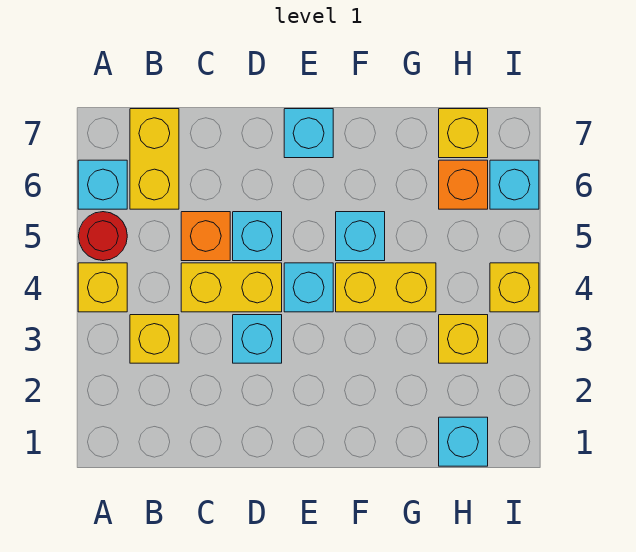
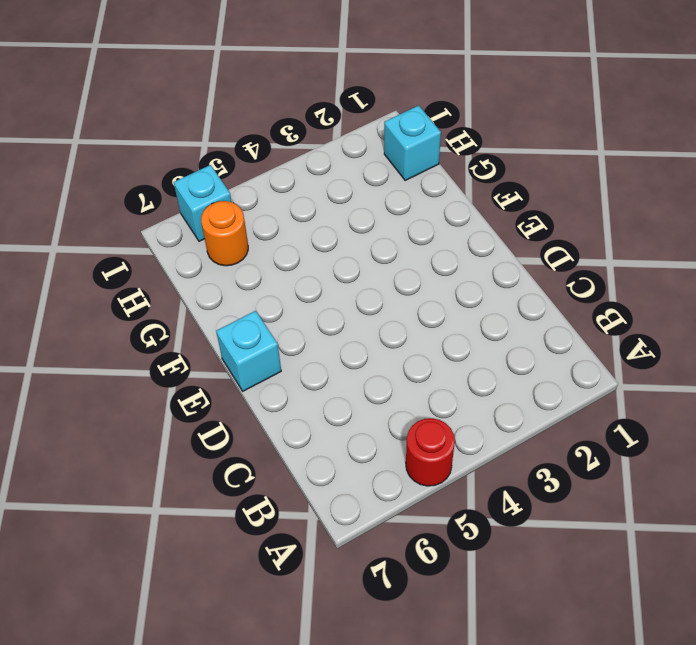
orange 1x1 round brick [201,201,248,266] -> orange 1x1 brick [439,160,488,209]
none -> yellow 1x1 brick [78,263,127,312]
none -> cyan 1x1 brick [78,160,127,209]
none -> yellow 1x1 brick [130,315,179,363]

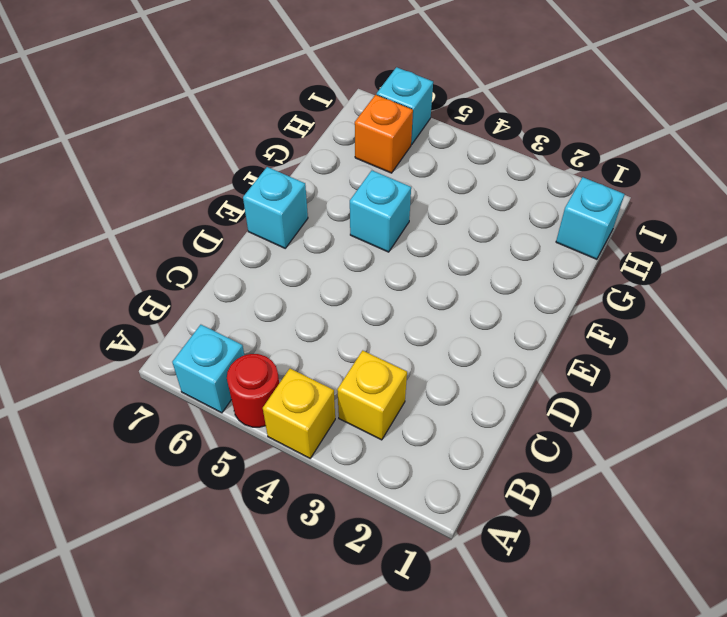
none -> yellow 1x2 brick [130,109,179,209]
none -> yellow 1x2 brick [181,263,282,312]
none -> orange 1x1 brick [181,212,230,261]

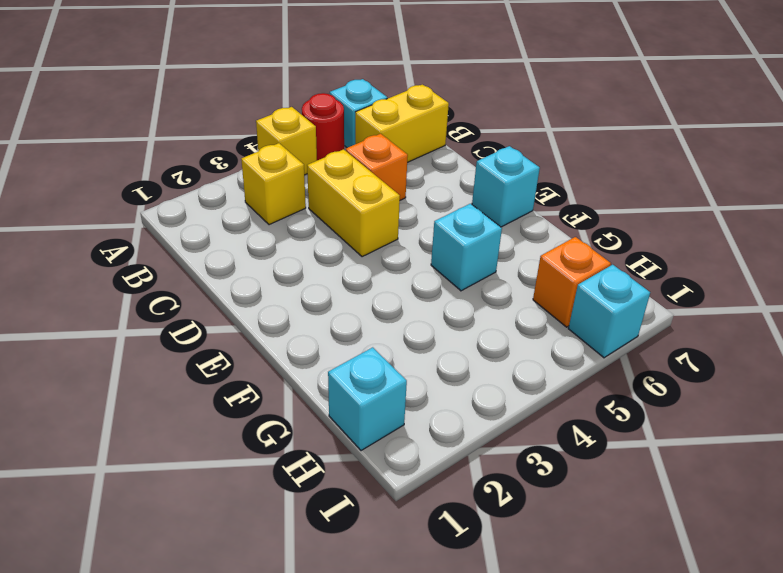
none -> cyan 1x1 brick [233,315,282,363]
none -> cyan 1x1 brick [233,212,282,261]
none -> cyan 1x1 brick [284,263,333,312]

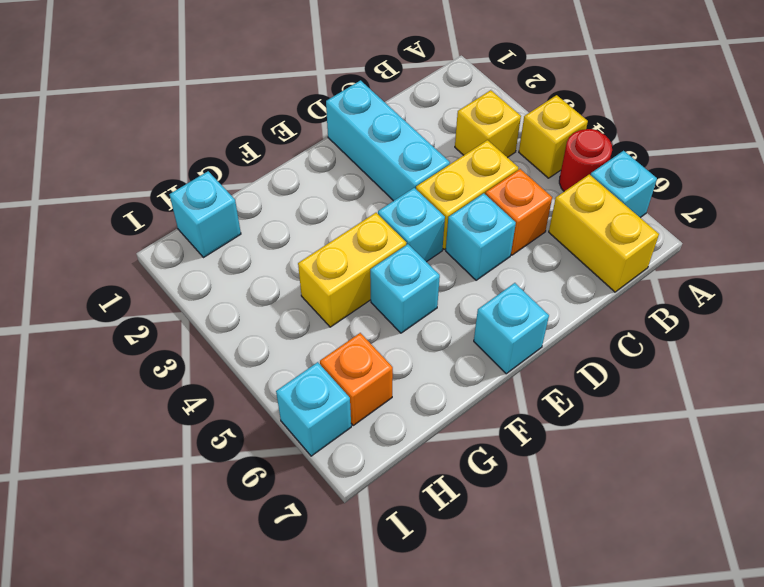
cyan 1x3 brick [326,80,450,201] -> cyan 1x1 brick [233,315,282,363]
none -> yellow 1x1 brick [439,315,488,363]
none -> yellow 1x1 brick [439,109,488,158]
none -> yellow 1x1 brick [490,263,539,312]

